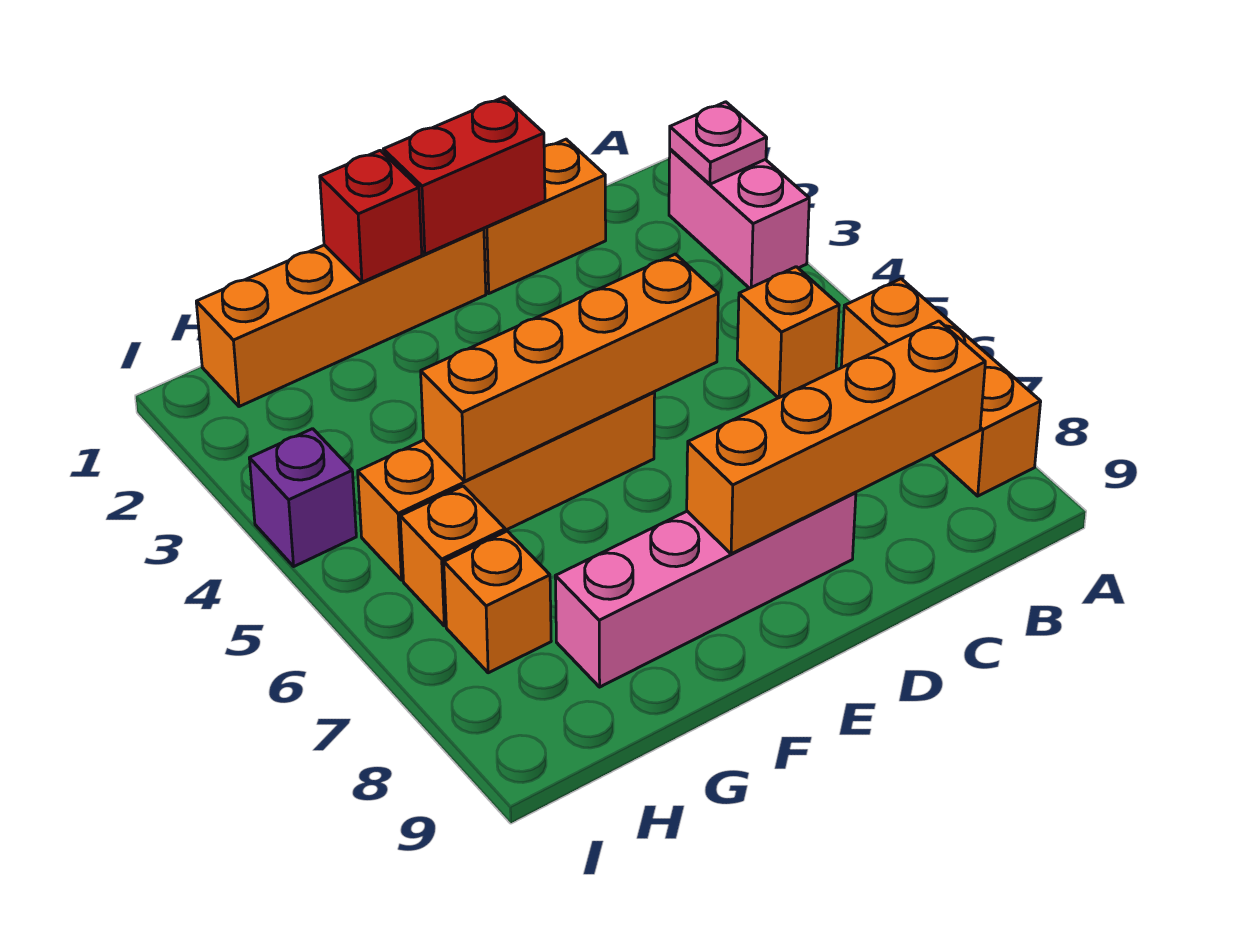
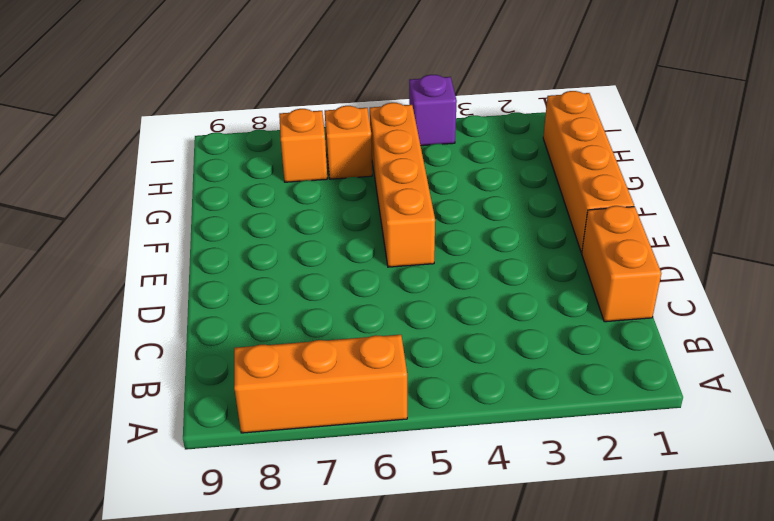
none -> pink 1x2 brick [669,149,809,288]
none -> orange 1x1 brick [737,267,839,398]
none -> pink 1x4 brick [555,492,856,687]

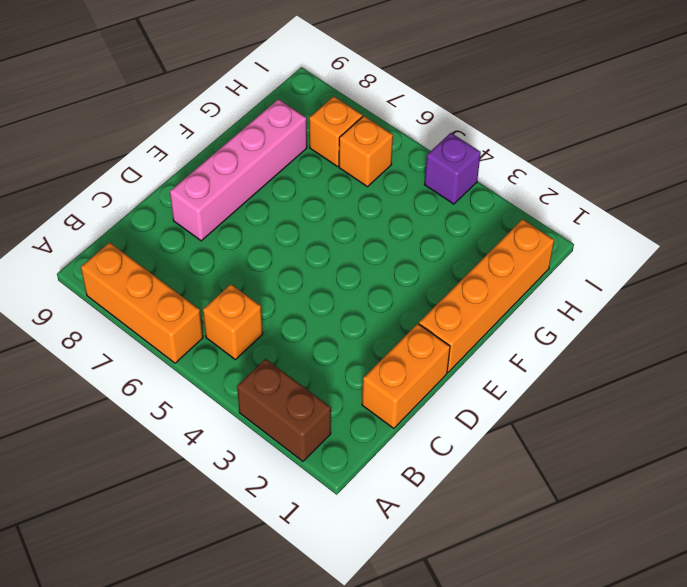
brown 1x2 brick [237,359,331,461] -> pink 1x2 brick [669,149,809,288]
none -> orange 1x4 brick [358,392,655,580]
none -> pink 1x1 plate [670,102,767,184]
none -> orange 1x4 brick [687,321,985,554]

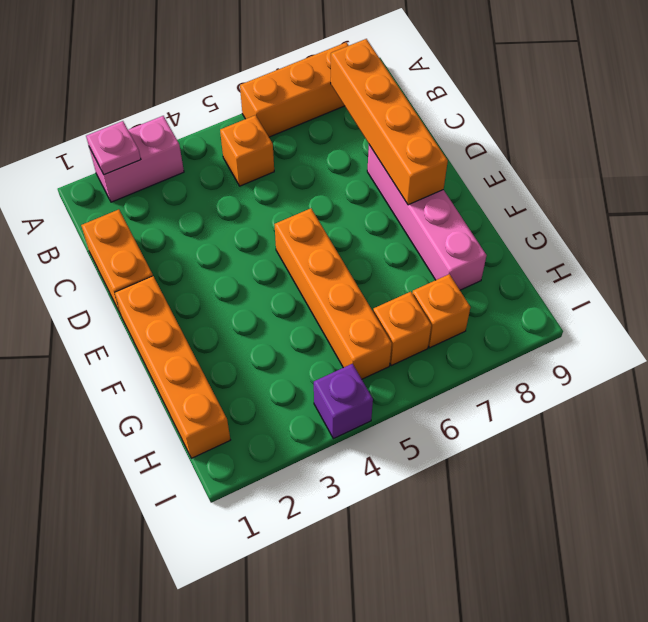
none -> red 1x2 brick [383,97,545,254]
none -> orange 1x4 brick [421,254,718,481]
none -> red 1x1 brick [320,151,422,282]

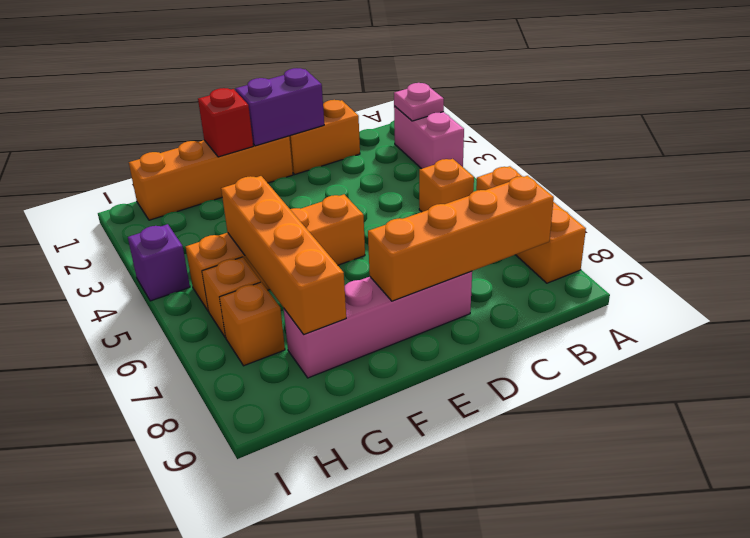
purple 1x2 brick [235,68,324,146] -> red 1x2 brick [383,97,545,254]
orange 1x4 brick [221,176,346,334] -> orange 1x4 brick turned to [421,254,718,481]

